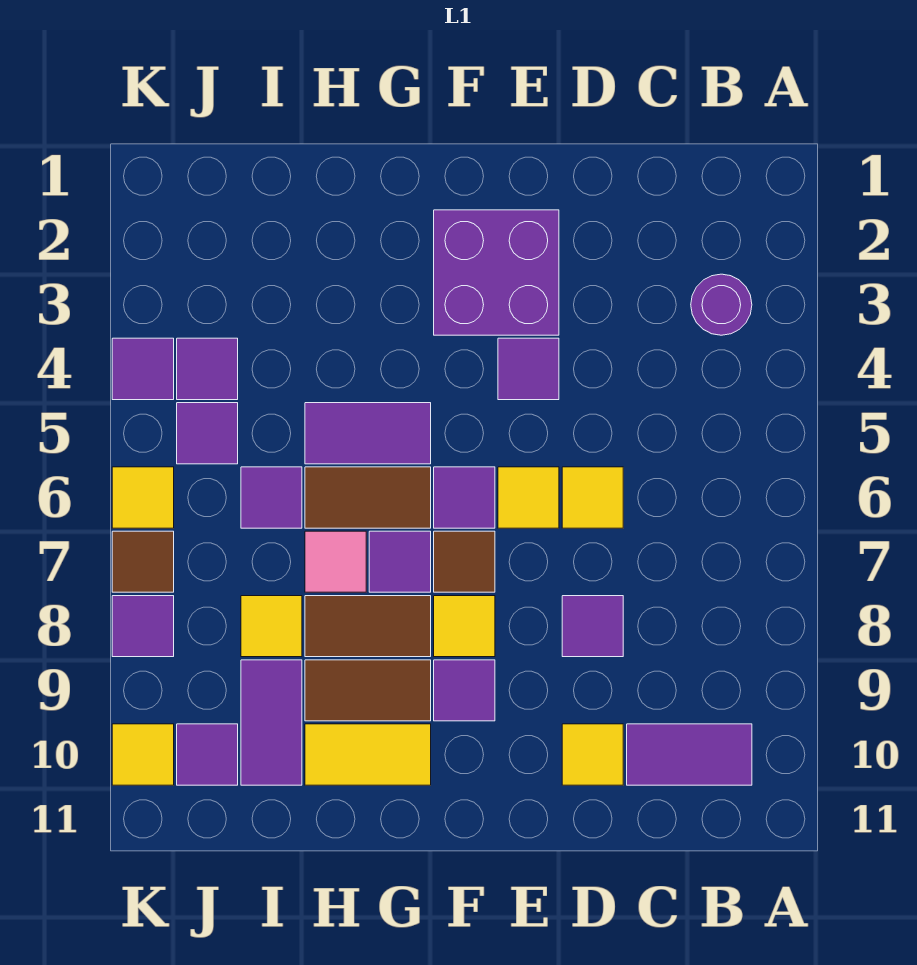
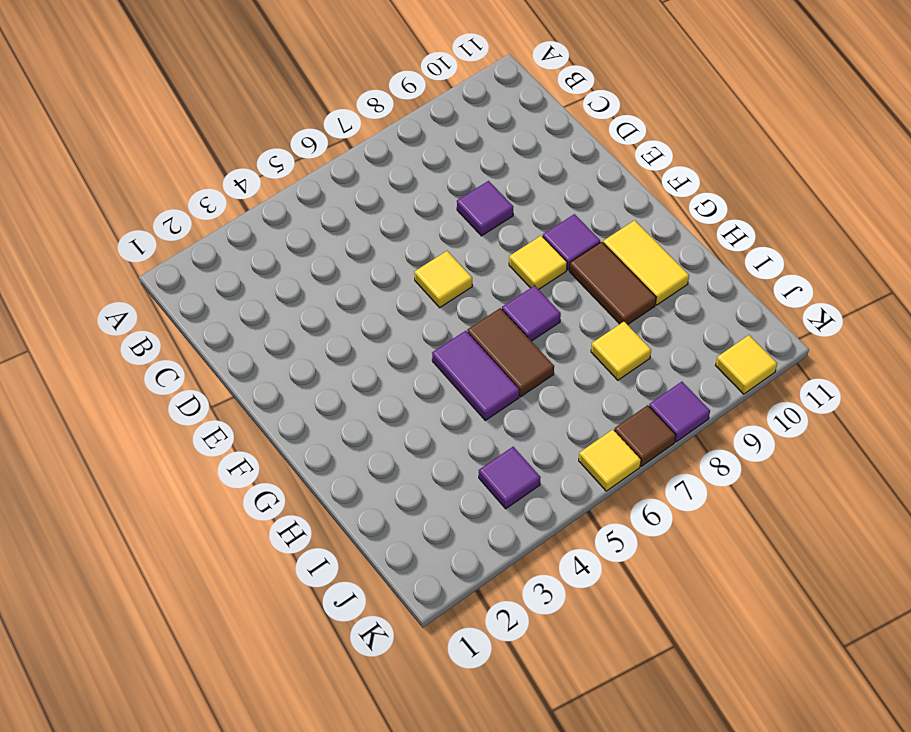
none -> purple 1x1 round brick [691,274,752,335]
none -> purple 1x2 tile [627,724,752,785]
none -> yellow 1x1 tile [562,467,623,528]
none -> yellow 1x1 tile [562,724,623,785]

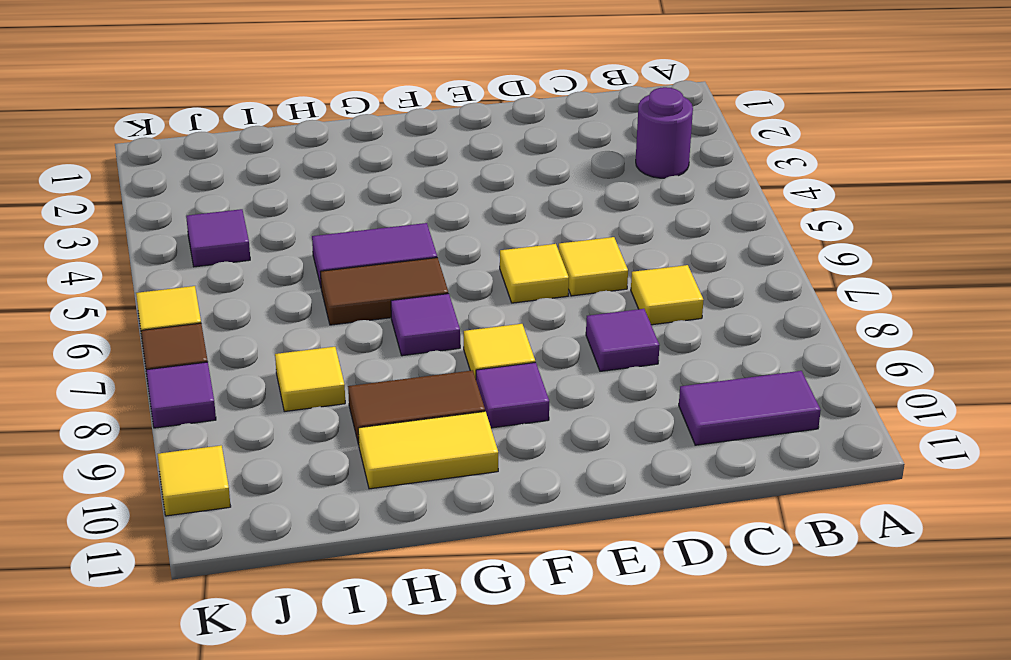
yellow 1x1 tile [631,265,703,325] -> yellow 1x1 tile moved to [562,724,623,785]
none -> purple 2x2 brick [434,210,559,335]
none -> purple 1x1 tile [498,338,559,400]
none -> purple 1x1 tile [434,467,495,528]
none -> brown 1x1 tile [434,531,495,592]

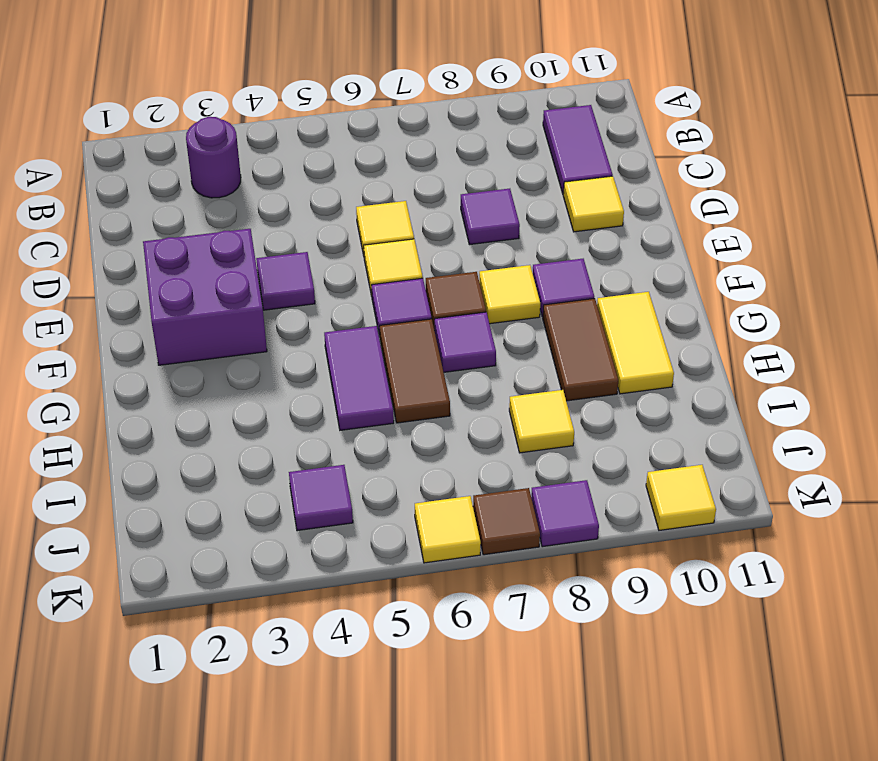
none -> brown 1x2 tile [305,596,431,657]
none -> pink 1x1 tile [305,531,366,592]
none -> purple 1x1 tile [241,467,302,528]
none -> purple 1x2 tile [241,660,302,785]

